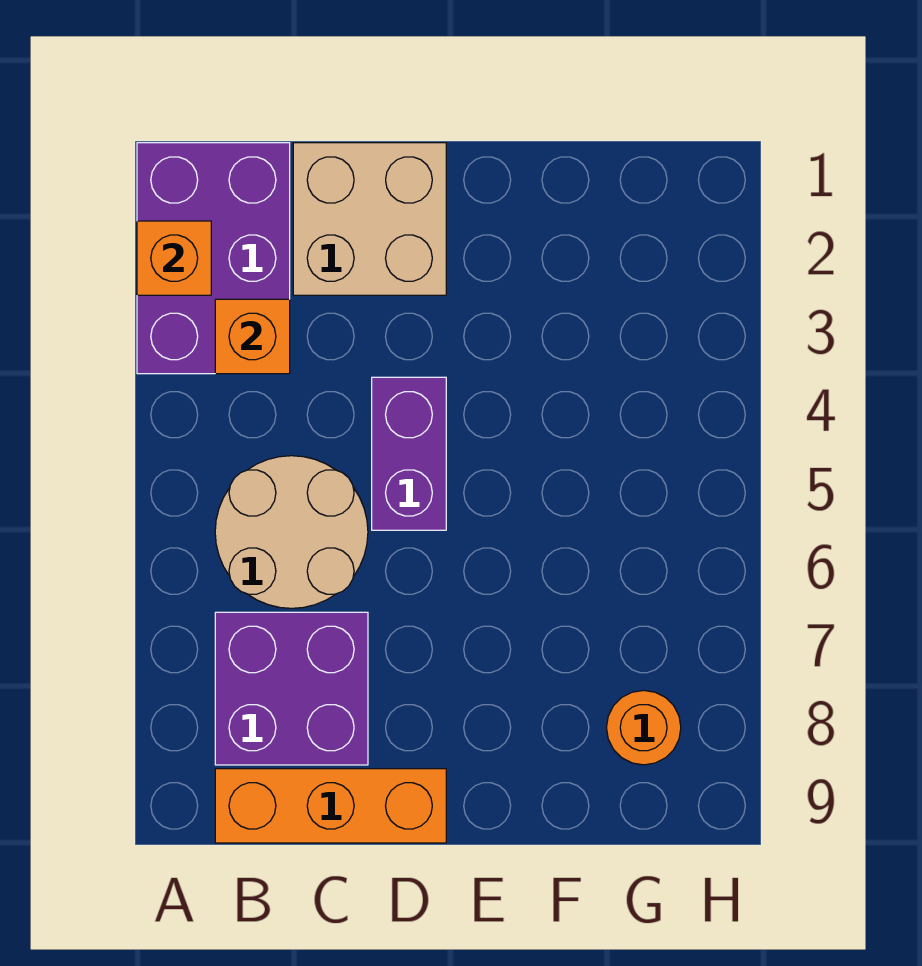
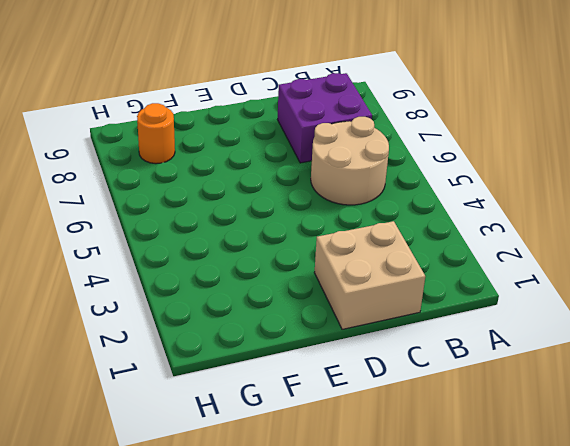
none -> purple 2x3 brick [137,143,290,374]
none -> orange 1x3 brick [215,769,446,843]

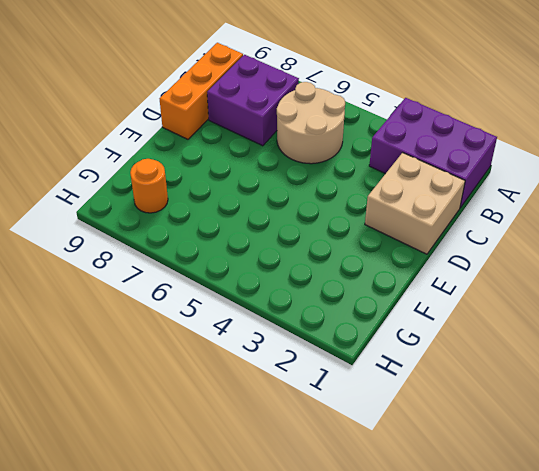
none -> purple 1x2 brick [372,377,446,530]
none -> orange 1x1 brick [137,221,211,295]

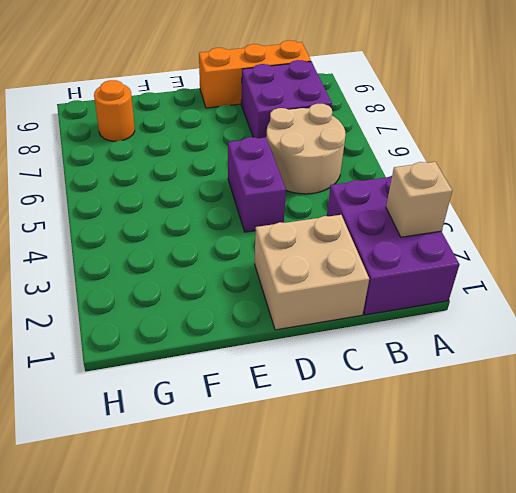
tan 1x1 brick [386,162,452,237] -> orange 1x1 brick [137,221,211,295]
none -> orange 1x1 brick [215,299,290,374]

